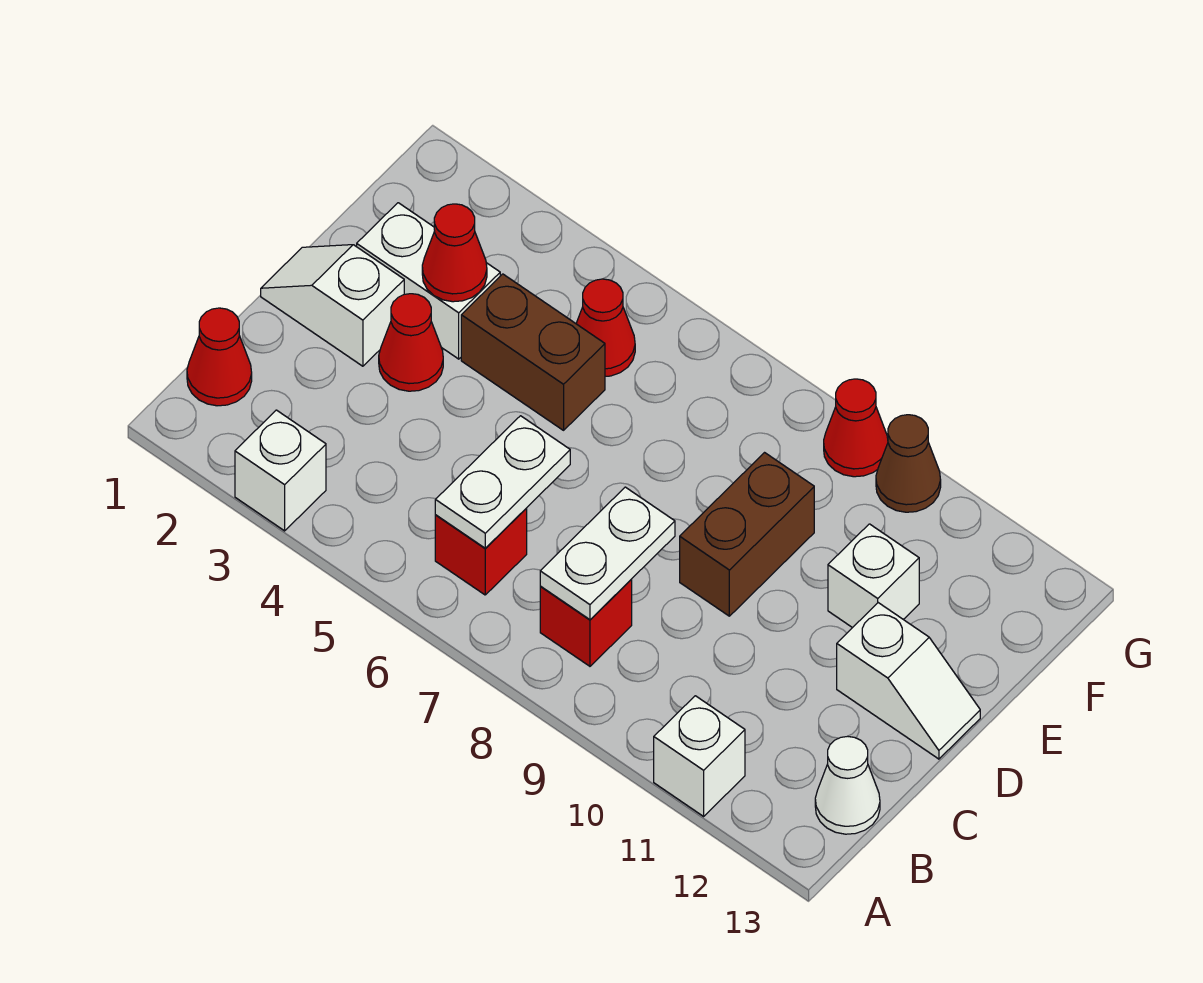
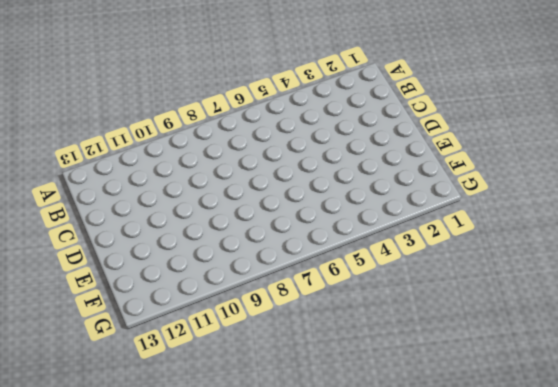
none -> white 1x1 brick [235,410,326,531]
none -> white 1x1 brick [654,696,745,816]
none -> red 1x1 cone [187,308,252,406]

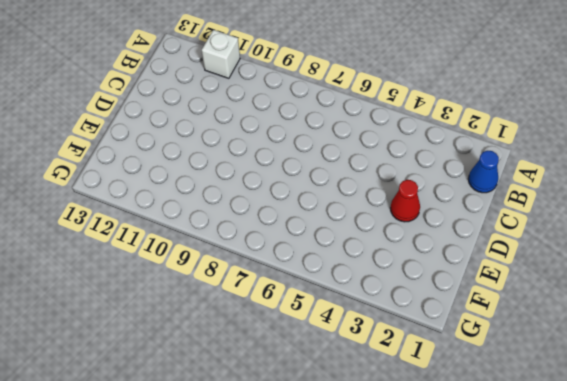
blue 1x1 cone [468,151,499,193] -> red 1x1 cone [187,308,252,406]
none -> white 1x1 brick [235,410,326,531]
none -> red 1x1 brick [435,508,527,595]
none -> red 1x1 brick [540,580,632,666]

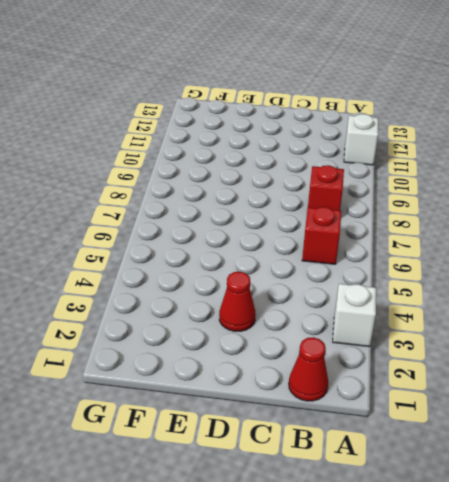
none -> white 1x1 cone [815,736,880,834]
none -> white 1x2 slope [261,245,404,366]
none -> brown 1x2 brick [680,453,814,616]

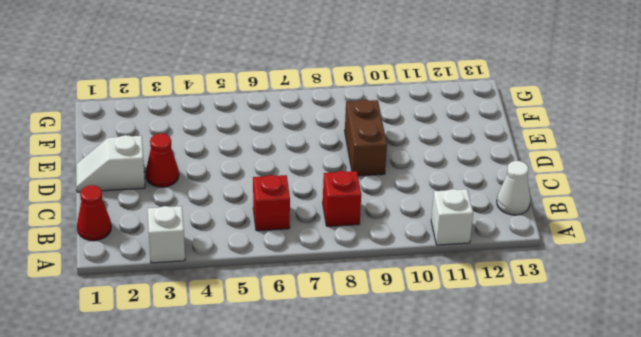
none -> white 1x2 slope [837,603,980,759]
none -> white 1x2 brick [357,203,500,359]
none -> brown 1x2 brick [461,274,605,430]

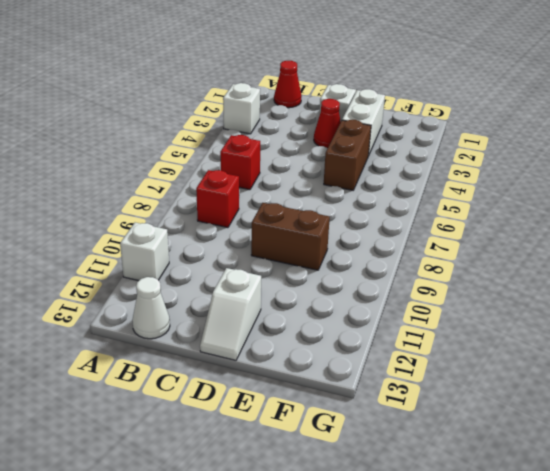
none -> white 1x1 brick [828,524,919,628]
none -> red 1x1 cone [576,279,635,376]
none -> red 1x1 cone [824,379,888,477]

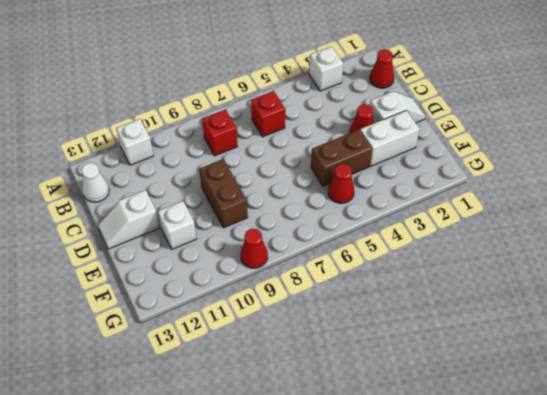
none -> brown 1x1 cone [876,415,941,512]
none -> white 1x2 plate [435,416,570,548]
none -> white 1x2 plate [540,487,675,620]

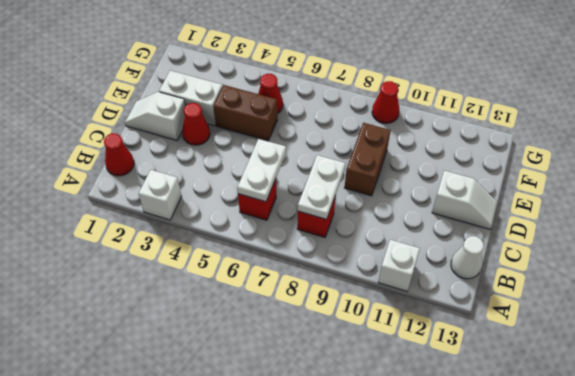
none -> white 1x1 brick [828,524,919,628]
none -> brown 1x1 cone [876,415,941,512]
none -> red 1x1 cone [422,204,487,302]

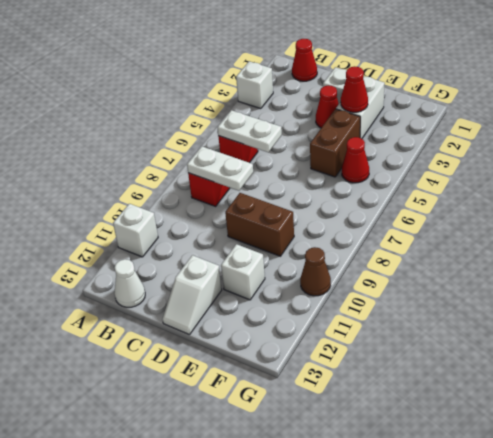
none -> red 1x1 cone [824,379,888,477]

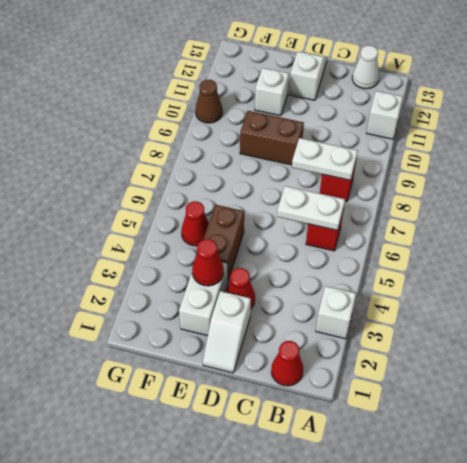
none -> red 1x1 cone [824,379,888,477]

